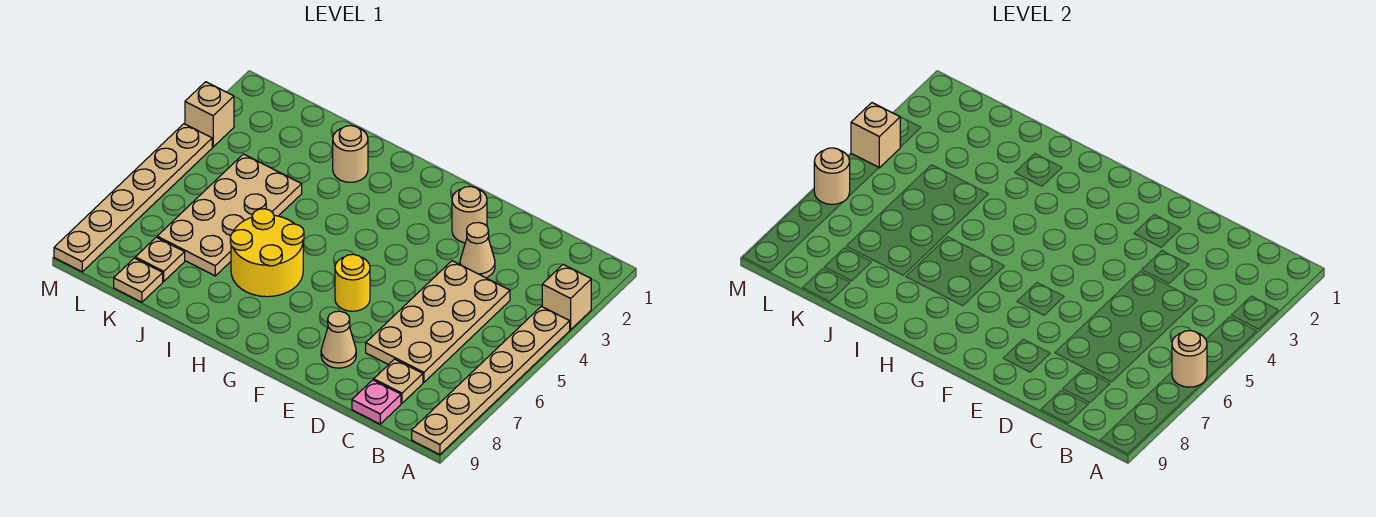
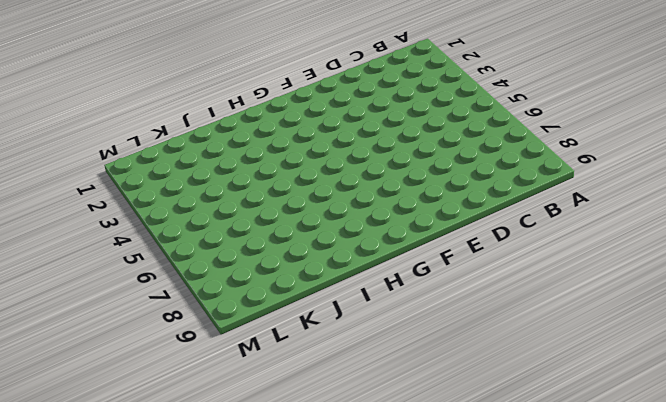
none -> tan 1x1 brick [542,264,591,330]
none -> tan 1x6 plate [412,306,570,455]
none -> tan 2x4 plate [366,261,510,383]

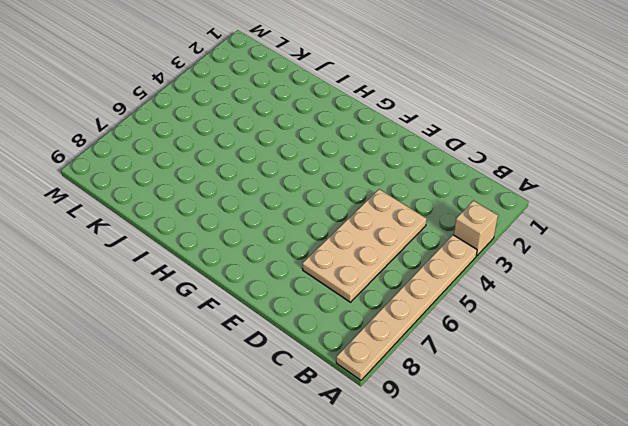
none -> tan 1x1 plate [374,359,423,403]
none -> pink 1x1 plate [352,380,401,424]
none -> tan 1x1 cone [460,222,495,278]

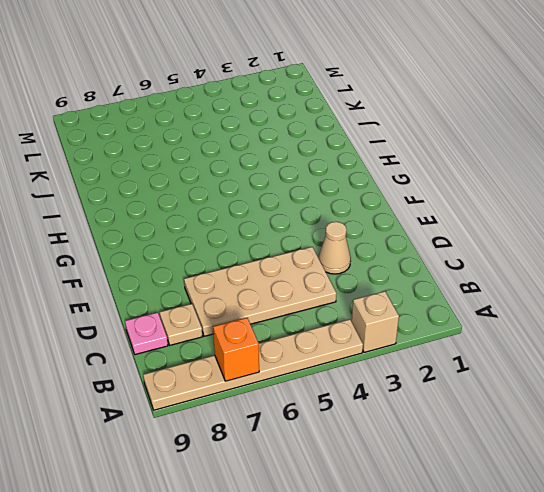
orange 1x1 brick [213,318,259,381] -> none
none -> tan 1x1 round brick [452,186,487,243]
none -> tan 1x1 cone [321,311,356,368]
none -> yellow 1x1 round brick [335,254,370,311]

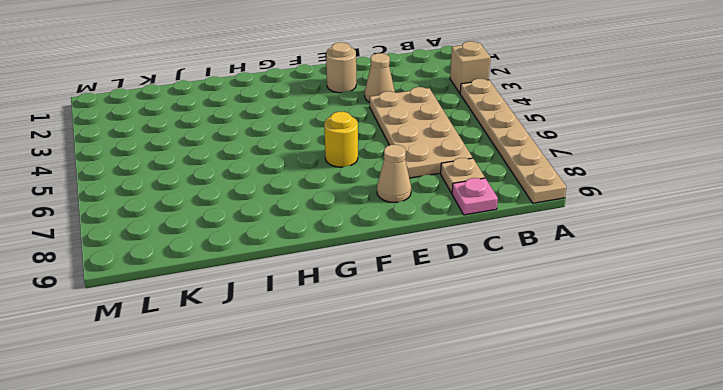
none -> yellow 2x2 round brick [230,209,304,297]
none -> tan 1x1 round brick [333,126,368,182]
none -> tan 2x4 plate [157,154,302,276]

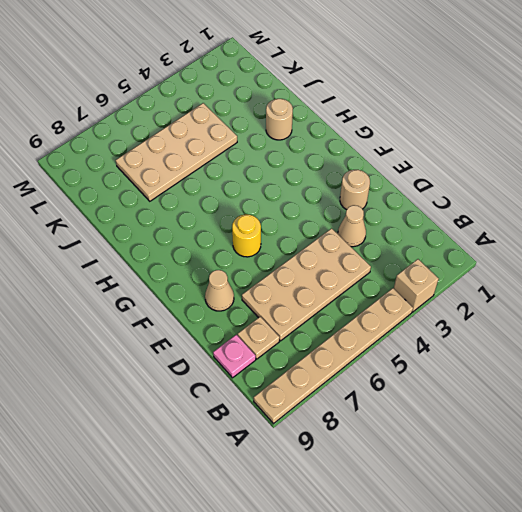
none -> yellow 2x2 round brick [230,209,304,297]
none -> tan 1x1 plate [135,237,185,281]
none -> tan 1x1 plate [114,258,163,302]

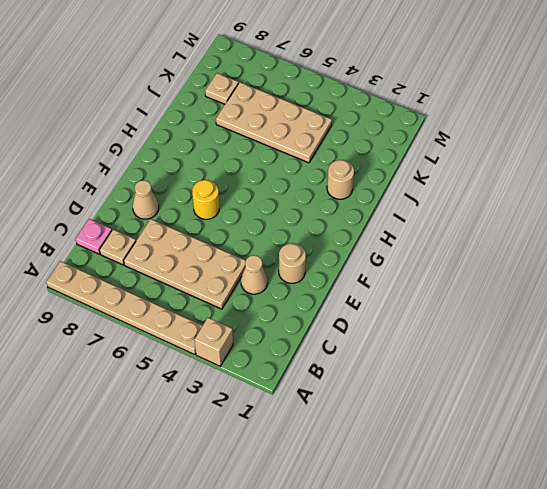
none -> yellow 2x2 round brick [230,209,304,297]
none -> tan 1x1 plate [114,258,163,302]
none -> tan 1x1 brick [185,82,234,147]

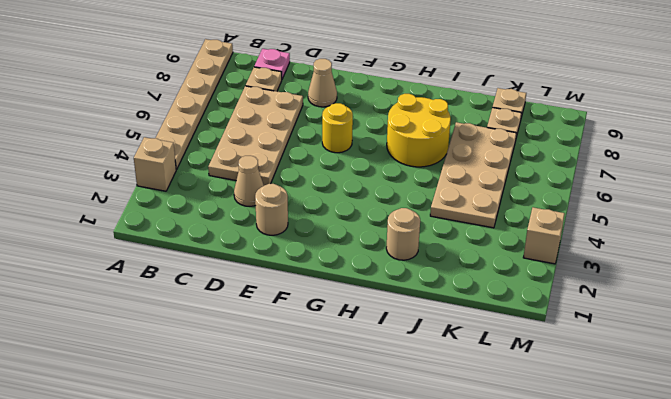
none -> tan 1x6 plate [54,124,212,272]
none -> tan 1x1 round brick [1172,331,1207,387]
none -> tan 1x1 brick [851,103,900,168]

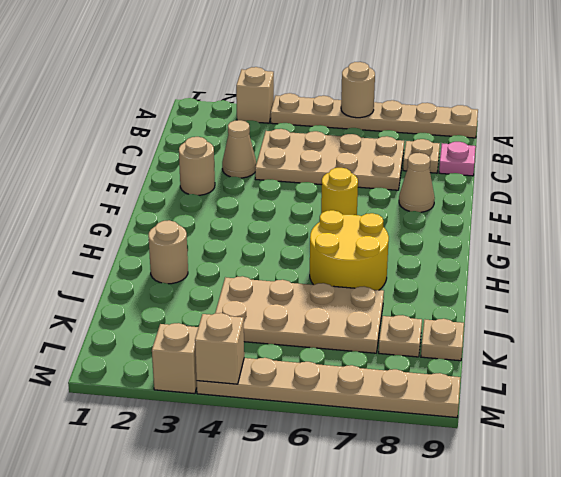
none -> tan 1x1 round brick [814,148,850,204]

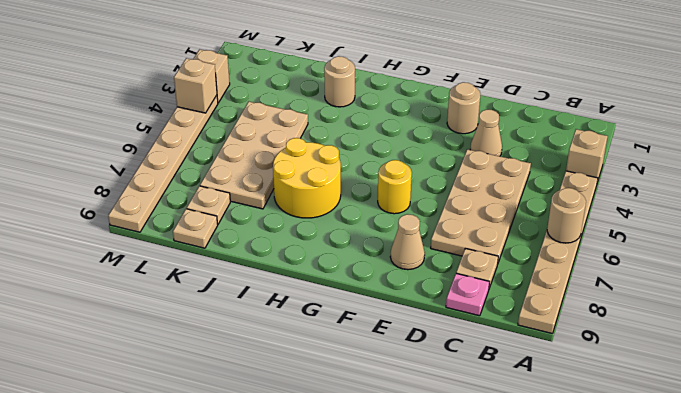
none -> tan 1x1 round brick [814,148,850,204]

